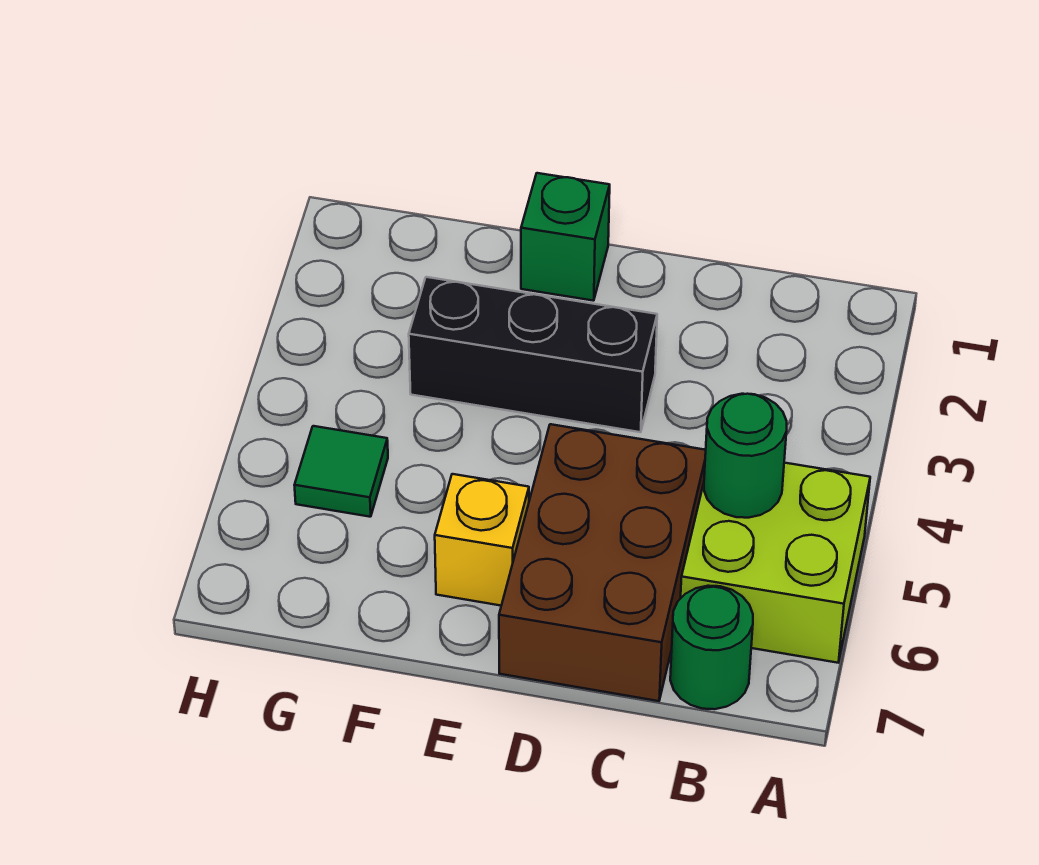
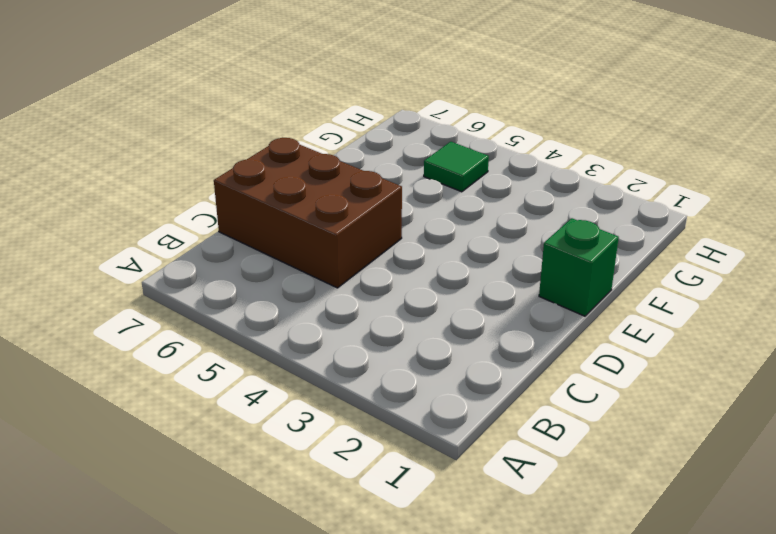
none -> lime 2x2 brick [681,463,870,663]
none -> green 1x1 round brick [670,586,753,709]

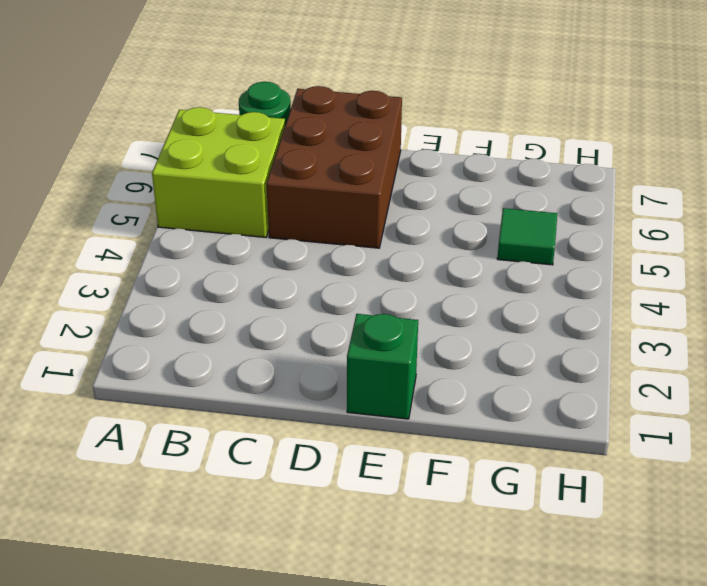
none -> black 1x3 brick [409,277,657,432]
none -> yellow 1x1 brick [435,474,529,606]

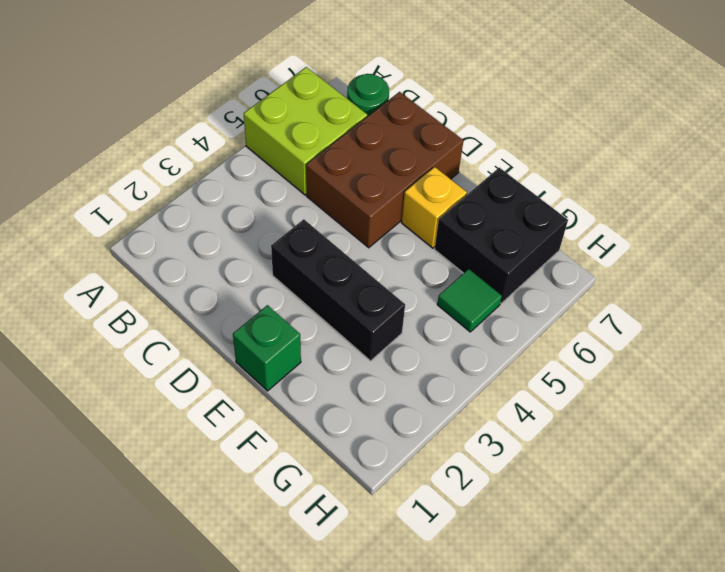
black 2x2 brick [435,168,568,303] -> none
none -> green 1x1 round brick [704,394,787,518]

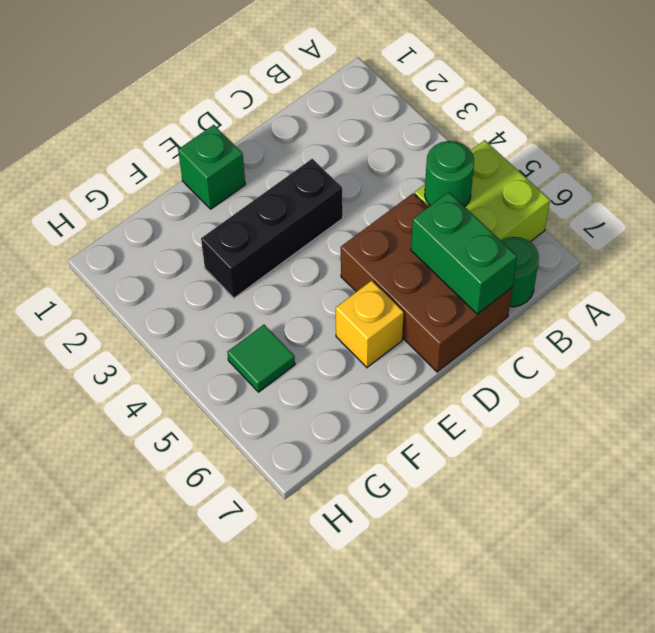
green 1x2 brick [411,192,517,314] -> none

